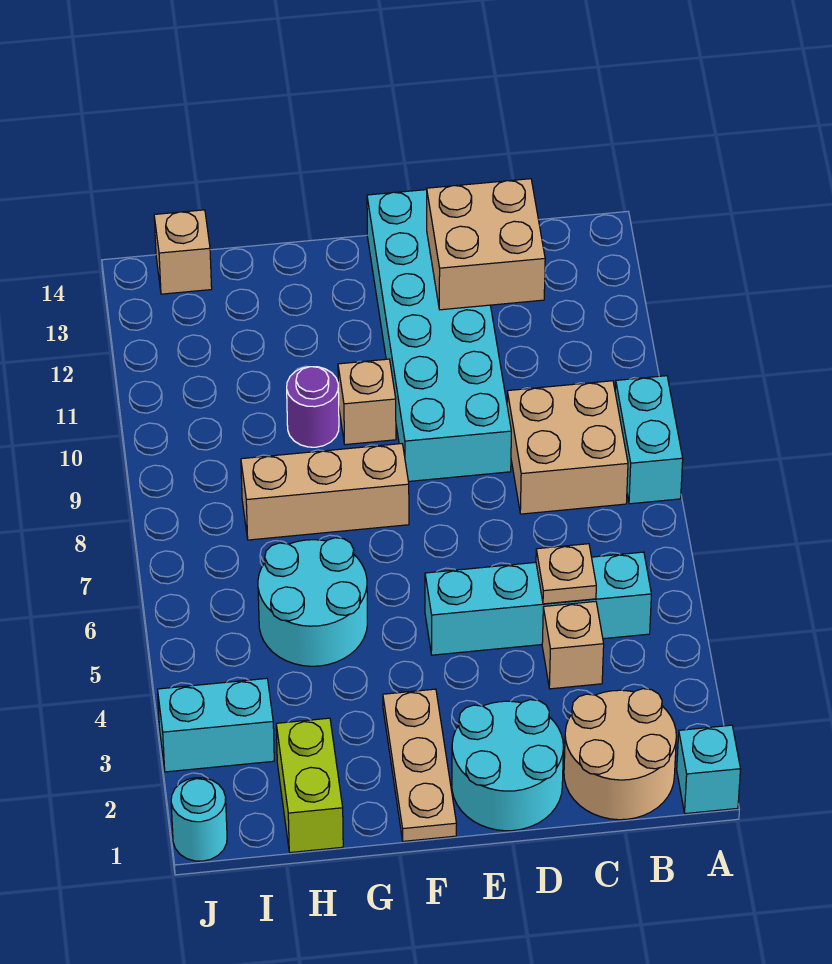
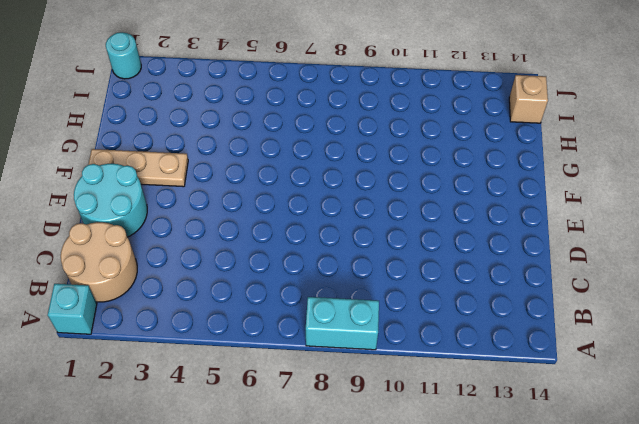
none -> cyan 1x4 brick [425,552,651,655]
none -> tan 2x2 brick [507,381,628,514]
none -> tan 1x1 brick [542,601,604,689]

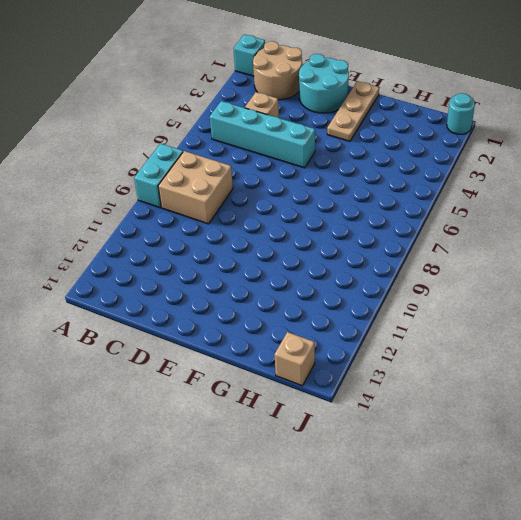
none -> cyan 2x6 brick [367,190,511,481]
none -> tan 1x3 brick [241,444,409,540]
none -> tan 1x1 brick [338,359,396,445]

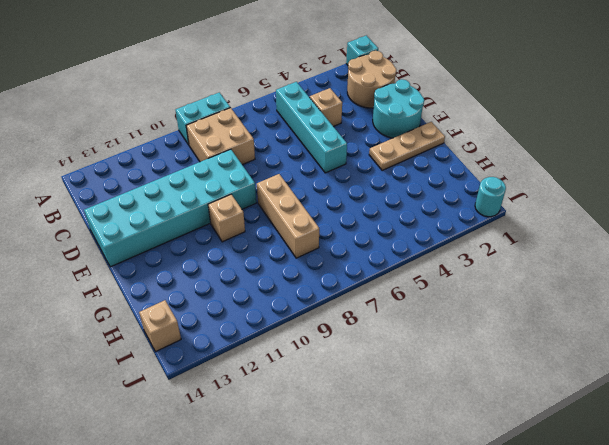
none -> cyan 2x2 round brick [258,538,367,666]
none -> purple 1x1 round brick [287,367,339,447]
none -> lime 1x2 brick [276,718,343,853]

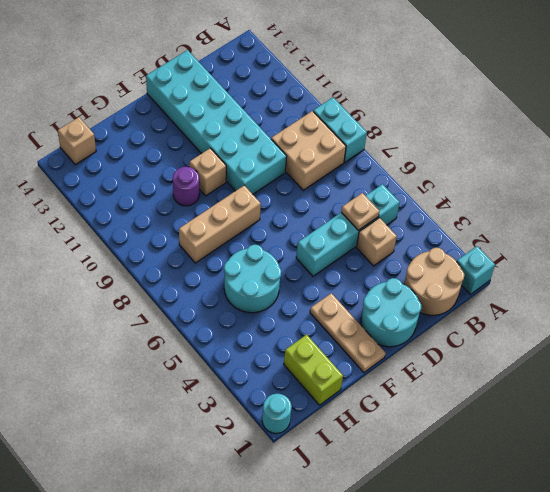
none -> cyan 1x2 brick [158,678,274,772]
none -> tan 2x2 brick [427,179,545,310]

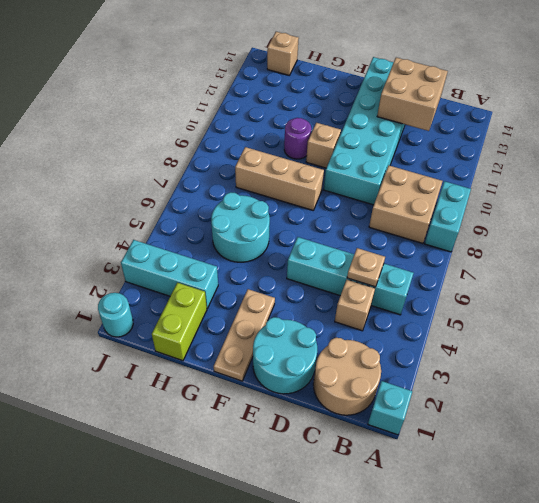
cyan 1x3 brick [121,240,218,308] -> cyan 1x2 brick [158,678,274,772]

